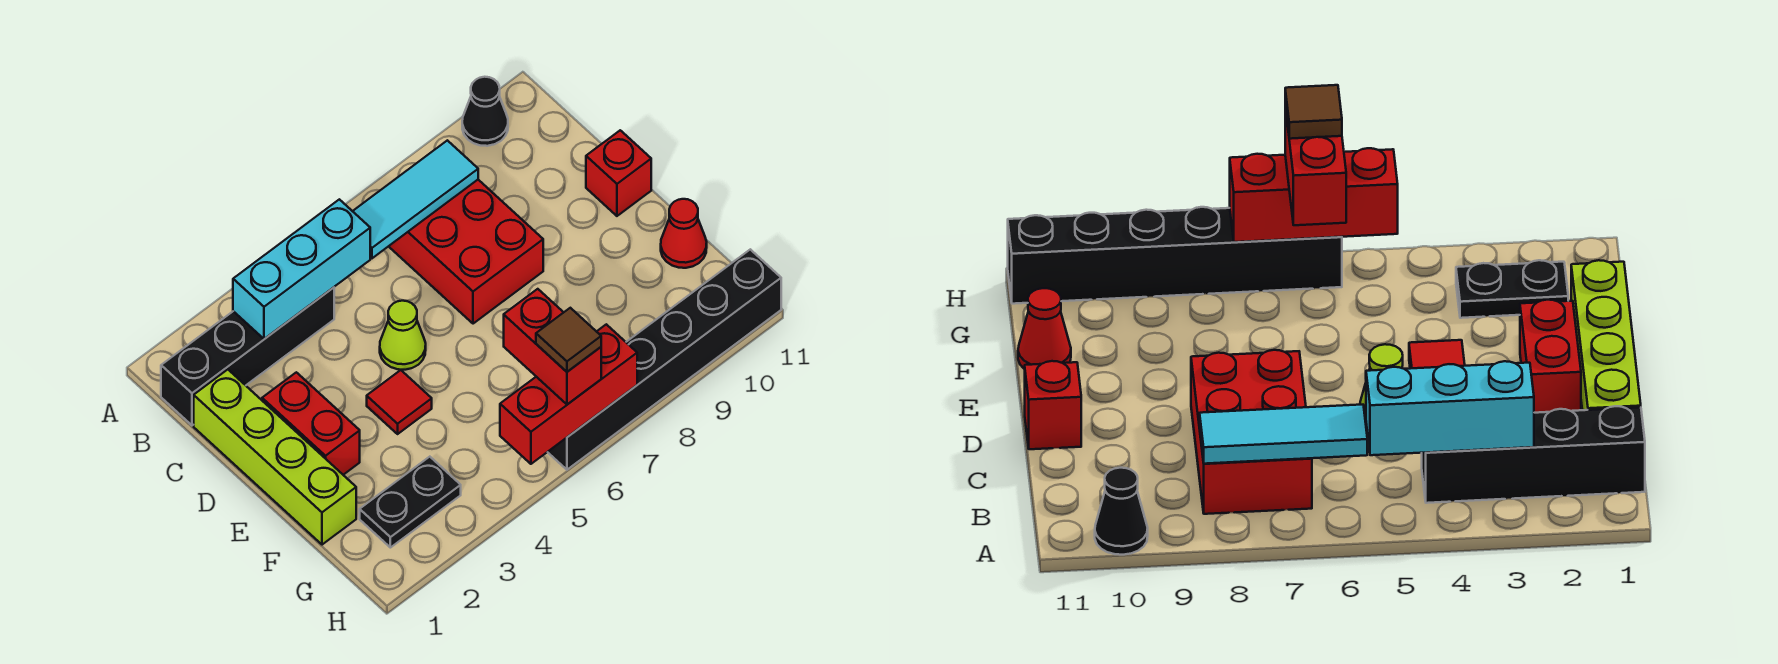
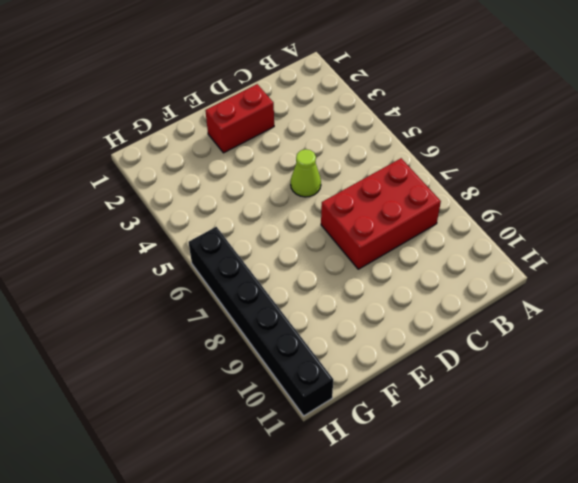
none -> black 1x1 cone [462,77,508,146]
none -> black 1x4 brick [161,287,334,425]
none -> lime 1x4 brick [194,370,356,545]

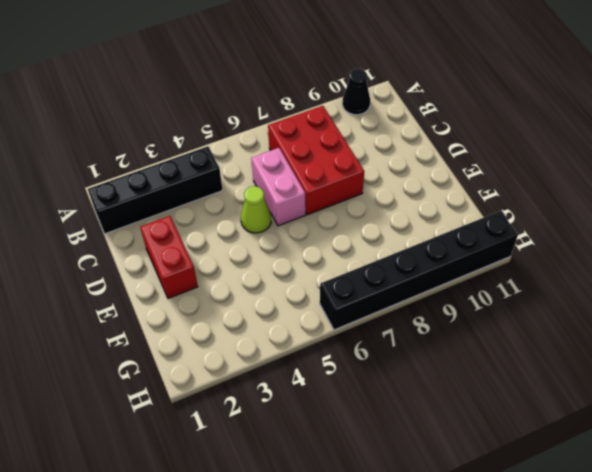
pink 1x2 brick [251,148,306,226] -> none
none -> lime 1x4 brick [194,370,356,545]
none -> red 1x1 brick [586,130,651,216]
none -> red 1x1 tile [367,370,432,434]

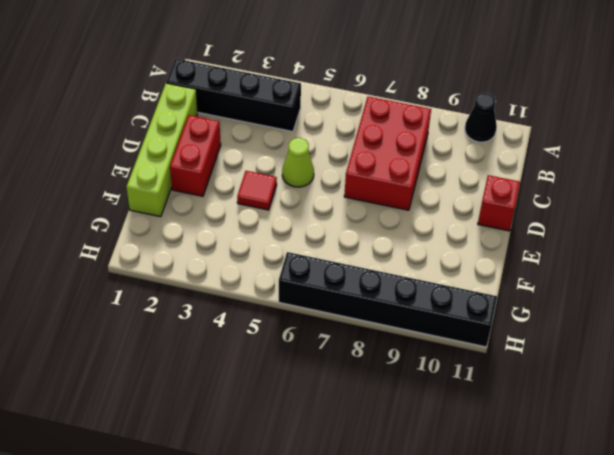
none -> red 1x1 cone [661,199,707,268]
none -> black 1x2 plate [360,457,461,548]
none -> cyan 1x3 brick [233,199,370,339]

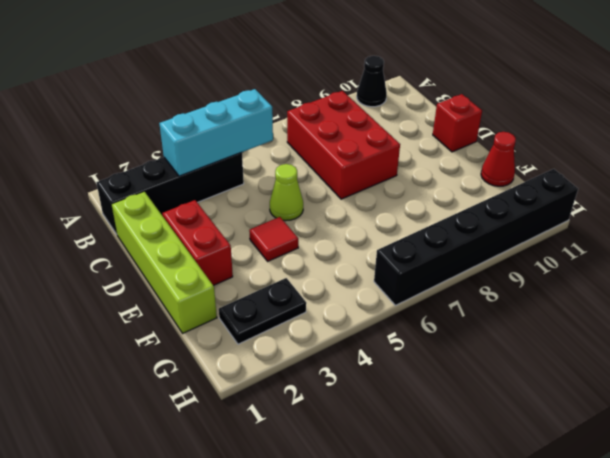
none -> cyan 1x3 tile [353,140,478,258]
none -> red 1x3 brick [500,324,637,464]
none -> red 1x2 brick [504,289,601,404]

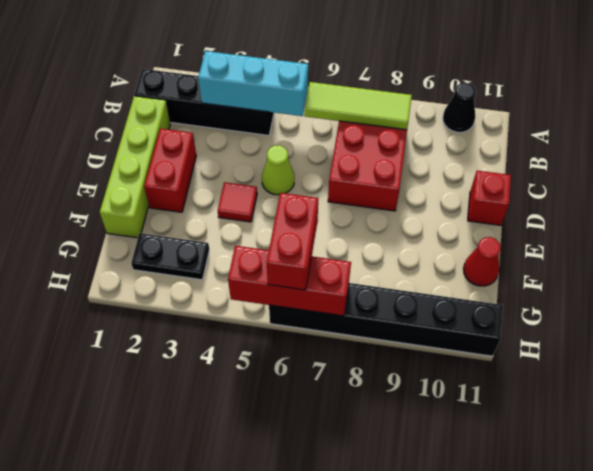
lime 1x3 tile [304,82,412,130] -> cyan 1x3 tile [353,140,478,258]
none -> brown 1x1 tile [536,308,601,372]

